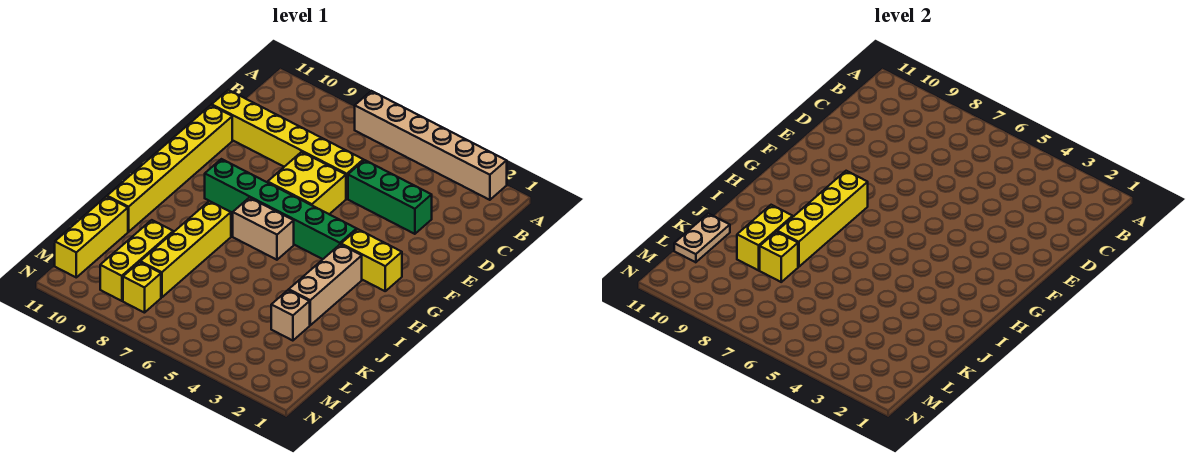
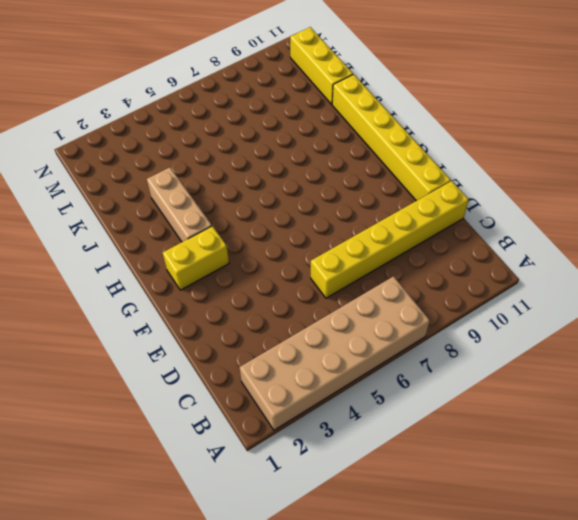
tan 2x6 brick [240,276,430,430] -> tan 1x6 brick [355,91,507,200]
none -> green 1x3 brick [348,160,432,234]
none -> yellow 2x2 brick [268,152,346,214]
none -> green 1x6 brick [205,159,357,259]

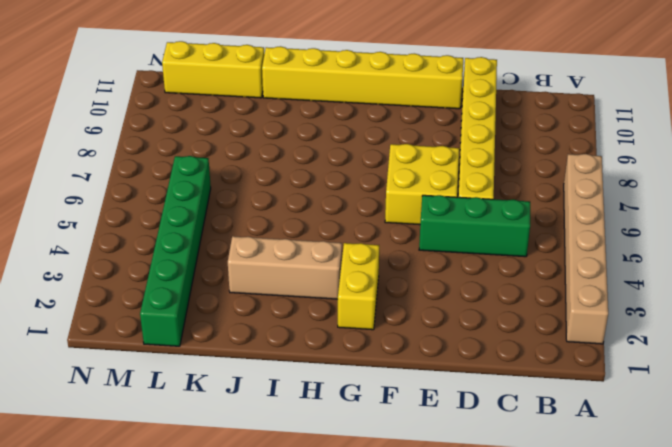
green 1x3 brick [419,195,530,257] -> green 1x3 brick turned to [348,160,432,234]
green 1x6 brick [140,156,211,346] -> green 1x6 brick moved to [205,159,357,259]
none -> tan 1x2 brick [233,198,294,260]
none -> yellow 1x4 brick [140,201,231,297]
none -> tan 1x1 brick [271,290,310,341]

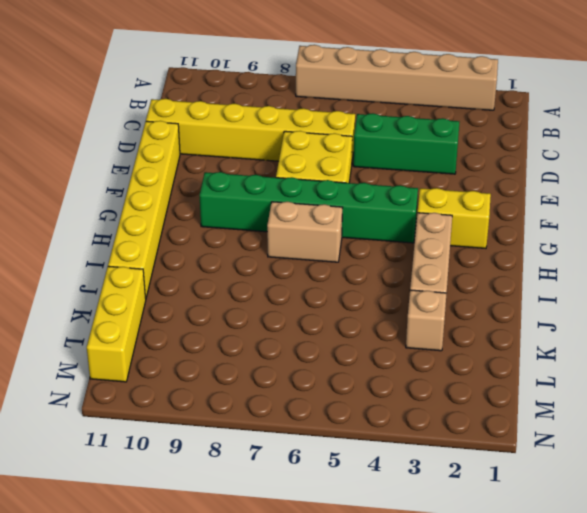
none -> yellow 1x4 brick [140,201,231,297]
none -> yellow 1x3 brick [100,220,173,301]
none -> yellow 1x1 brick [123,262,161,313]

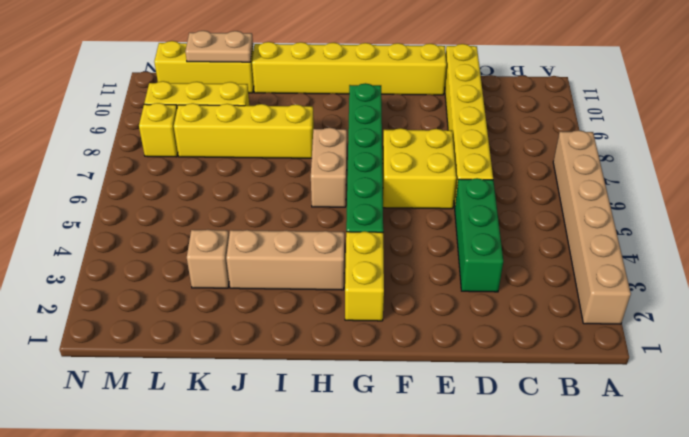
none -> yellow 1x4 brick [777,171,868,267]
none -> yellow 1x2 brick [737,205,793,270]
none -> yellow 1x1 brick [760,232,798,282]

